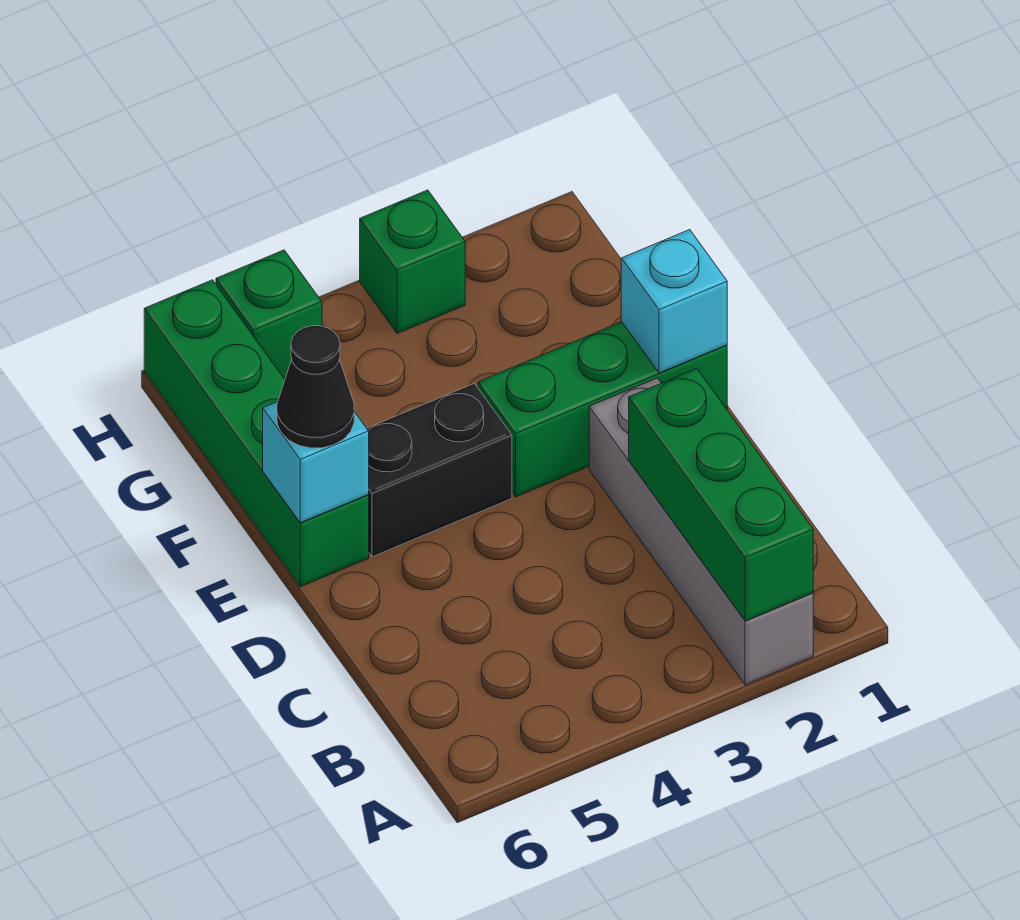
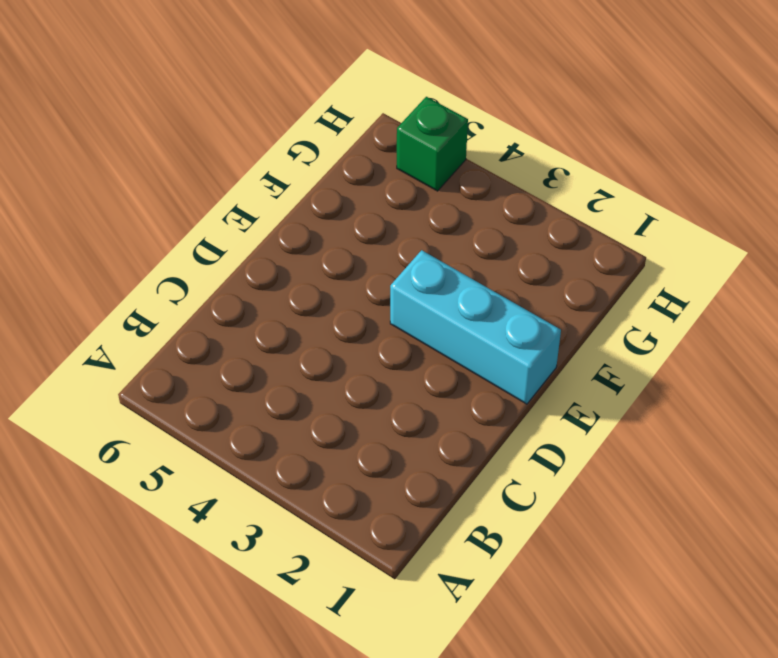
cyan 1x3 brick [390,250,561,404] -> green 1x3 brick [478,322,727,497]
none -> grey 1x4 brick [589,378,813,685]
none -> black 1x2 brick [367,383,512,557]

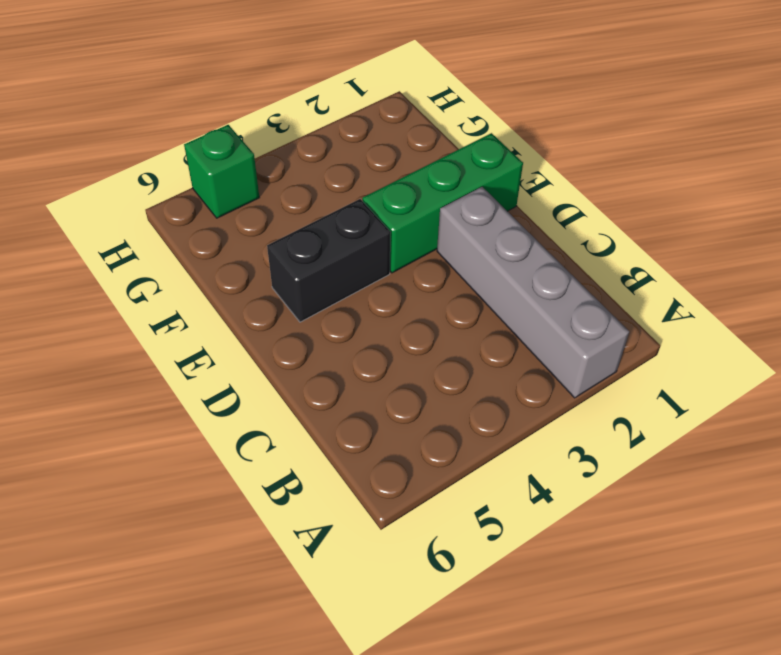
none -> green 1x4 brick [144,280,369,587]
none -> green 1x1 brick [360,190,465,333]

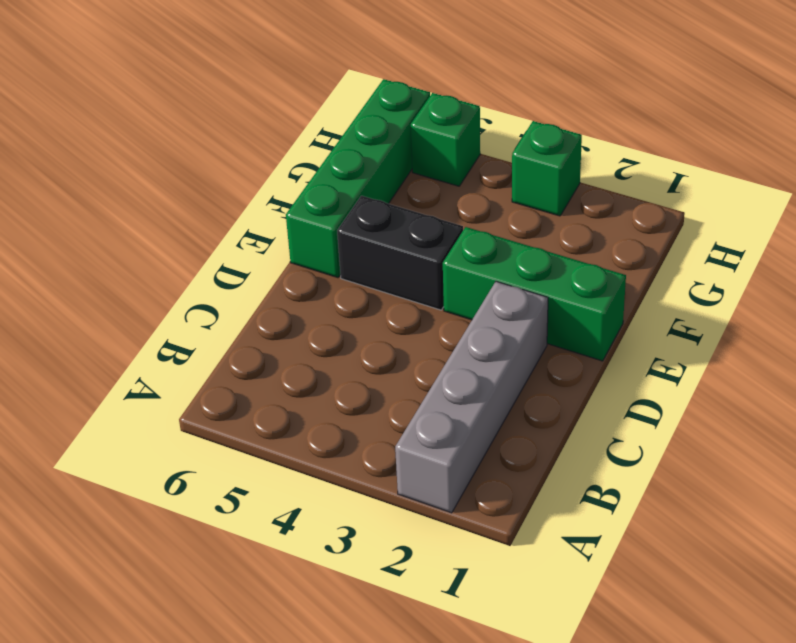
none -> green 1x3 brick [629,369,813,621]
none -> cyan 1x1 brick [621,230,727,373]

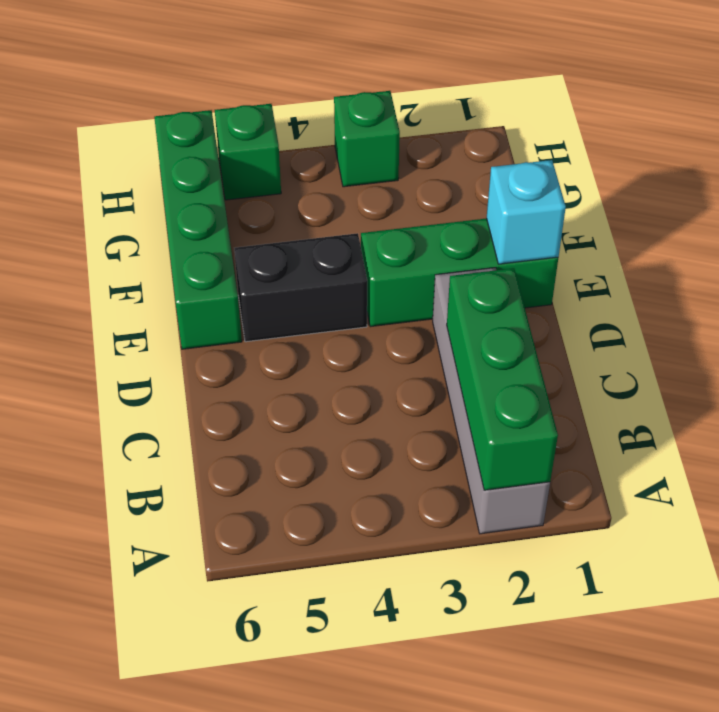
none -> cyan 1x1 brick [263,402,369,523]
none -> black 1x1 cone [277,326,354,448]

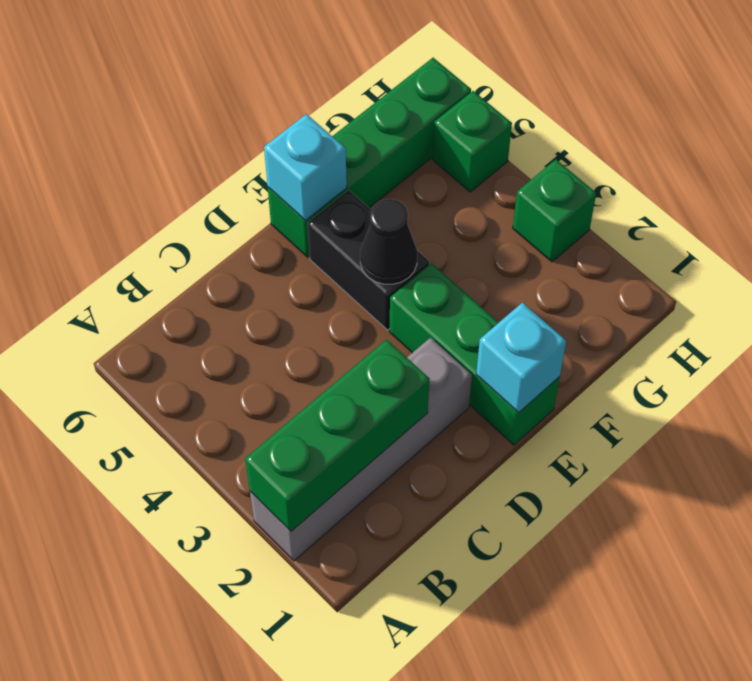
black 1x1 cone [360,199,417,284] -> black 1x1 cone moved to [277,326,354,448]

